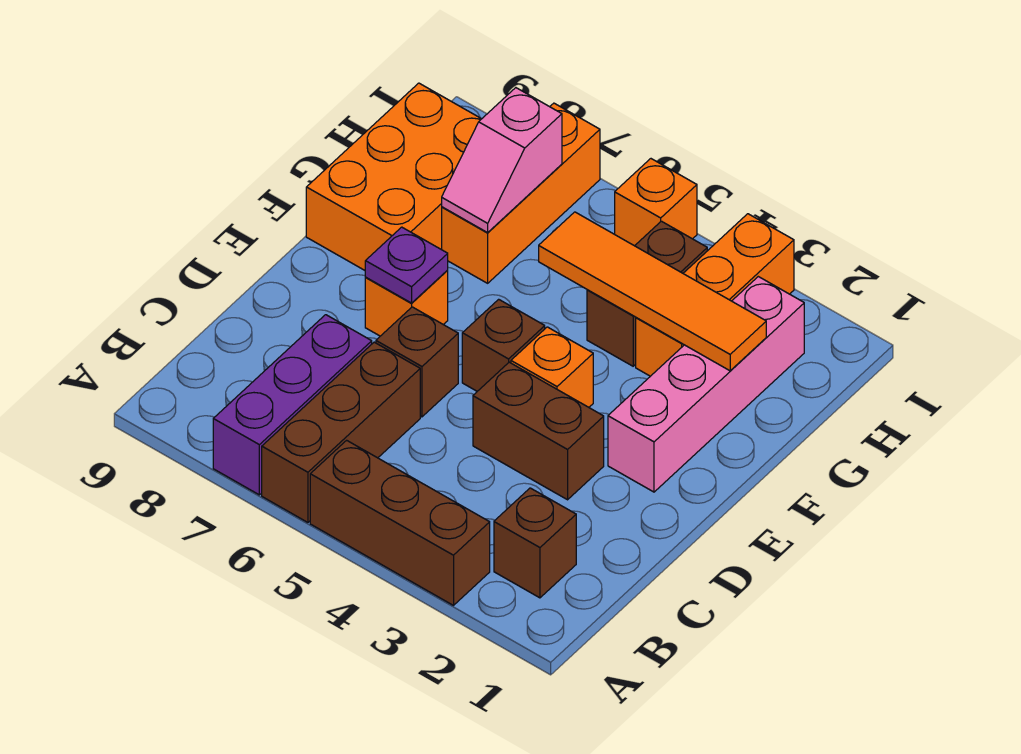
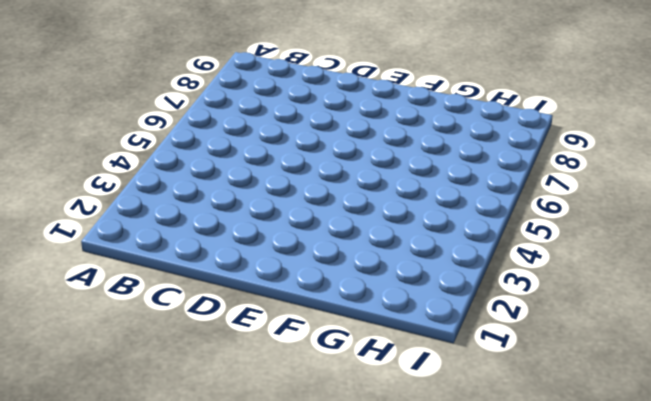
none -> brown 1x3 brick [310,440,490,605]
none -> brown 1x3 brick [262,342,420,522]
none -> purple 1x3 brick [213,315,372,495]

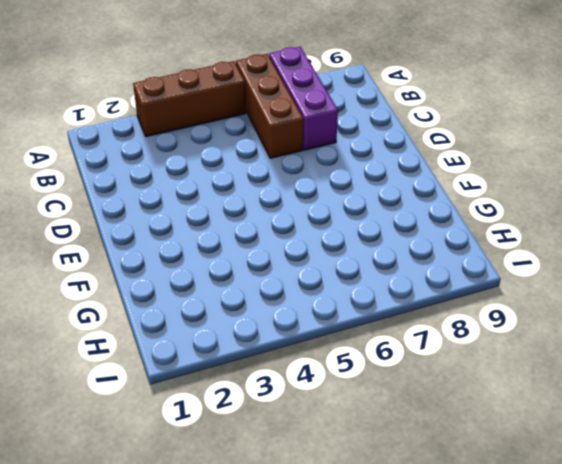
none -> brown 1x1 brick [494,488,576,598]
none -> brown 1x2 brick [473,362,604,500]
none -> brown 1x1 brick [376,307,458,417]

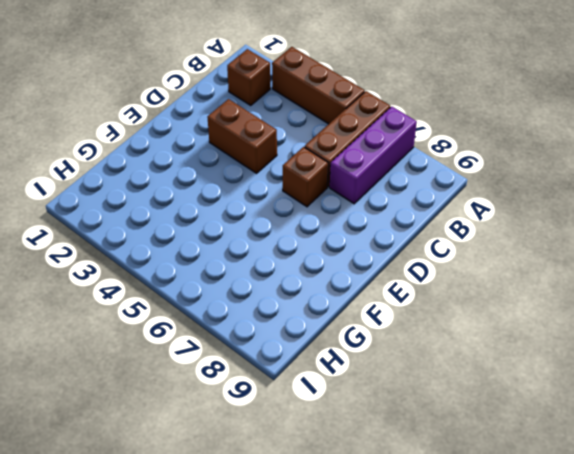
none -> pink 1x4 brick [608,277,804,492]
none -> orange 1x1 brick [511,327,593,407]
none -> brown 1x1 brick [462,299,545,391]

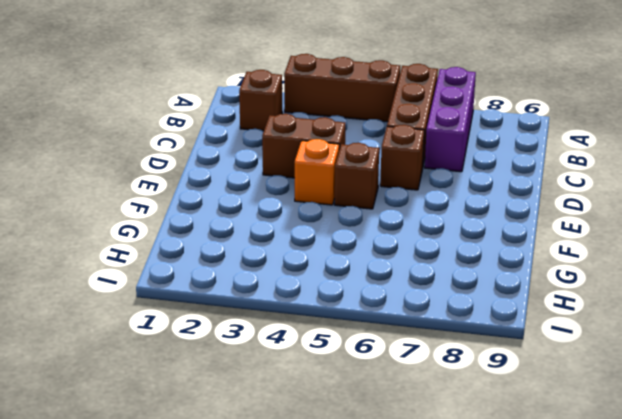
none -> pink 1x4 brick [608,277,804,492]
none -> orange 1x1 brick [365,270,448,336]
none -> orange 2x3 brick [306,83,481,270]

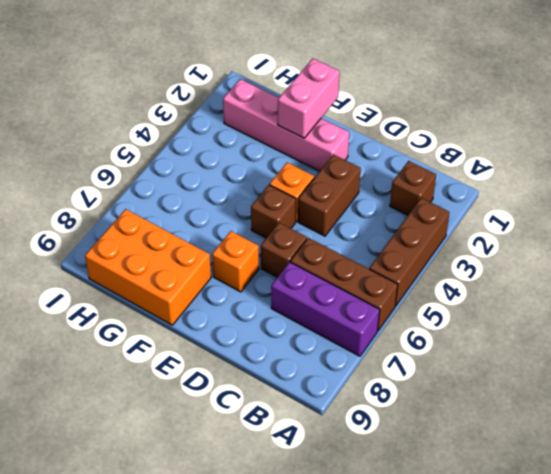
pink 1x2 brick [278,59,340,138] -> none
none -> orange 1x3 brick [636,214,794,376]
none -> brown 1x2 brick [587,221,707,366]
none -> orange 1x3 brick [442,103,600,283]

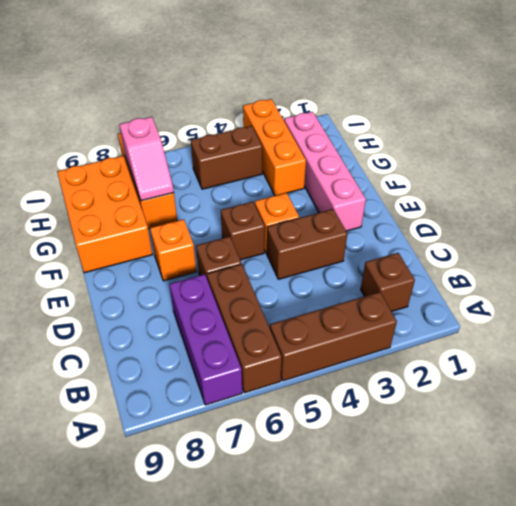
brown 1x2 brick [191,126,262,189] -> brown 1x2 brick turned to [587,221,707,366]
none -> orange 1x1 brick [615,159,697,246]
none -> purple 1x1 plate [365,227,448,303]
none -> orange 1x4 tile [539,212,766,371]

